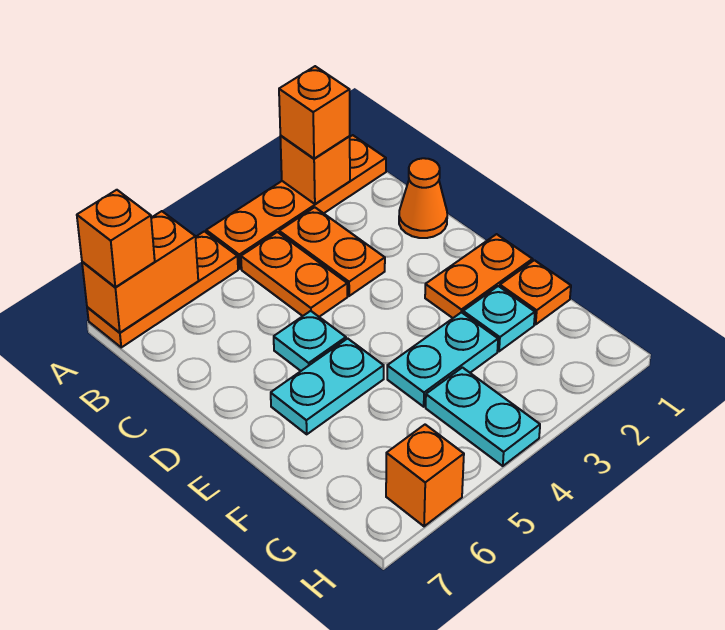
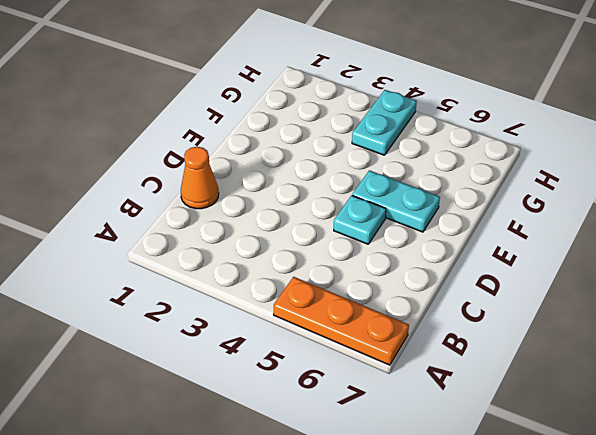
none -> orange 1x4 plate [206,135,386,269]
none -> orange 1x2 plate [279,207,385,296]
none -> orange 1x2 plate [241,232,347,317]

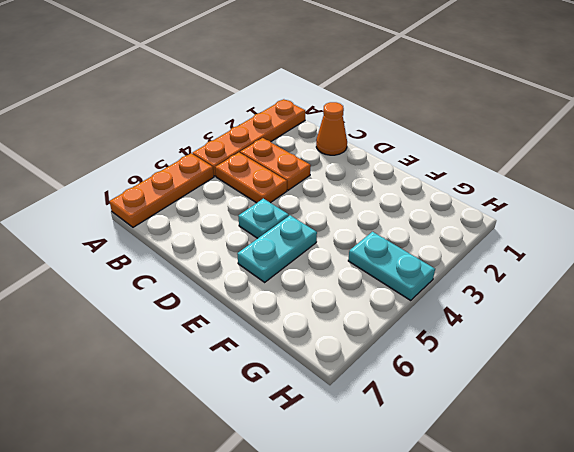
none -> orange 1x2 plate [425,234,532,318]
none -> orange 1x1 plate [500,260,571,324]
none -> cyan 1x1 plate [463,286,535,351]

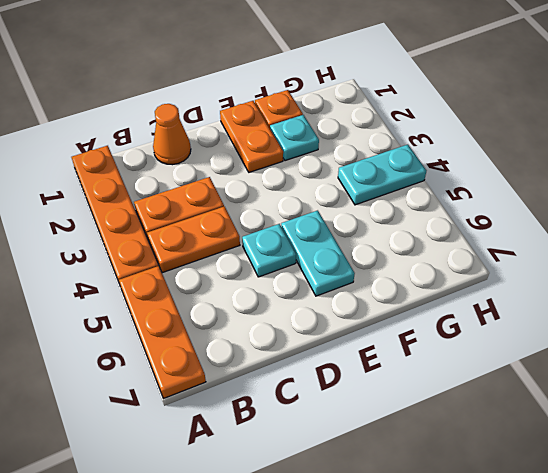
none -> cyan 1x2 plate [387,312,498,407]
none -> orange 1x1 brick [386,425,464,526]
none -> orange 1x1 brick [280,136,350,204]

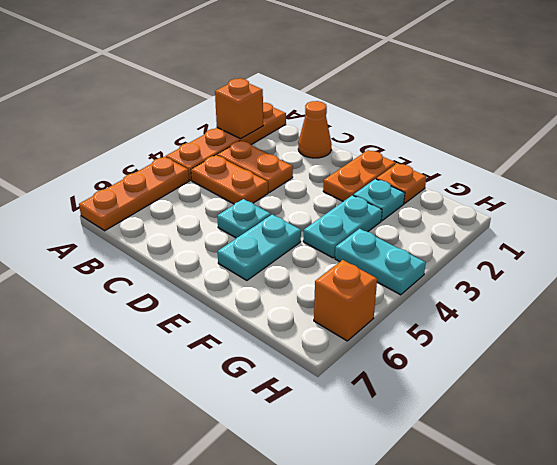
none -> orange 1x2 brick [82,211,198,333]
none -> orange 1x1 brick [279,66,350,159]
none -> orange 1x1 brick [77,190,155,287]

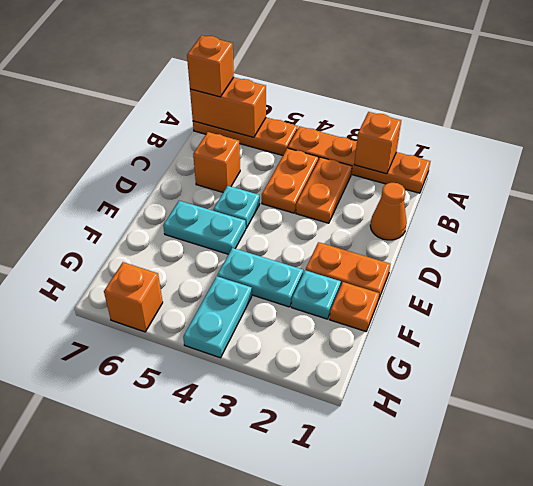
orange 1x1 brick [193,132,240,192] -> orange 1x1 brick moved to [279,66,350,159]

